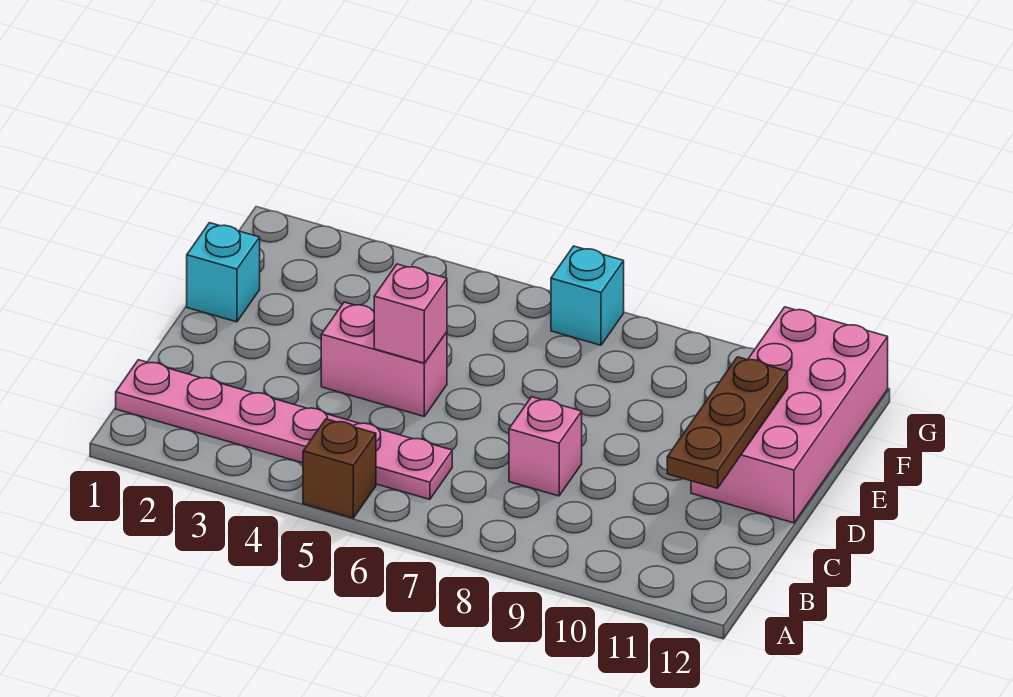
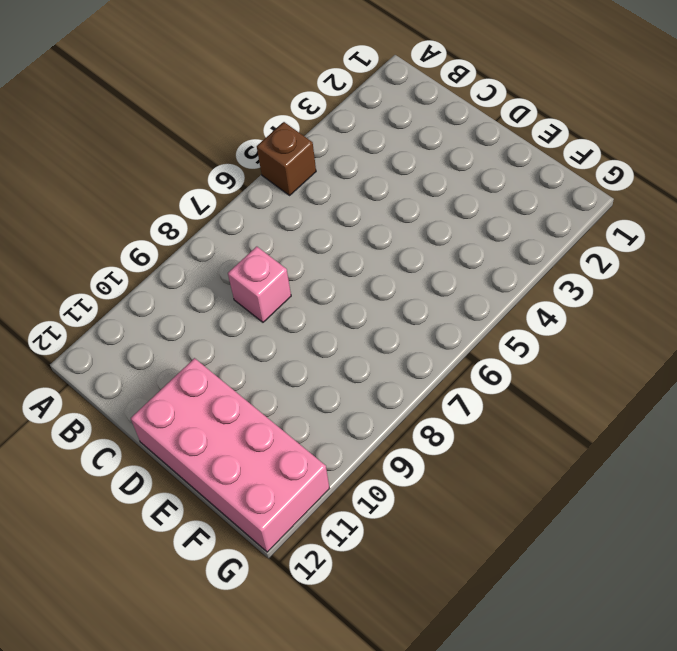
none -> pink 1x6 plate [116,360,452,499]
none -> pink 1x2 brick [321,302,447,416]

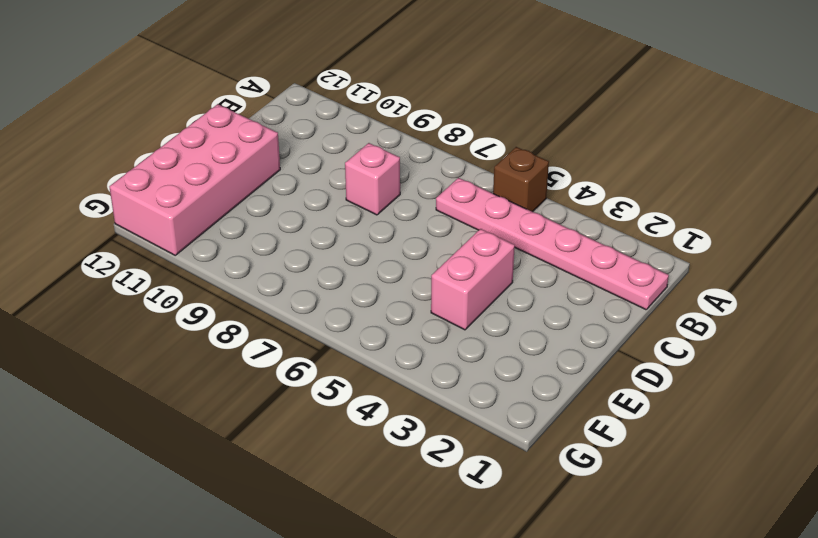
pink 1x2 brick [431,229,515,330] -> pink 1x2 brick turned to [321,302,447,416]
none -> cyan 1x1 brick [187,223,260,322]
none -> cyan 1x1 brick [551,246,624,345]

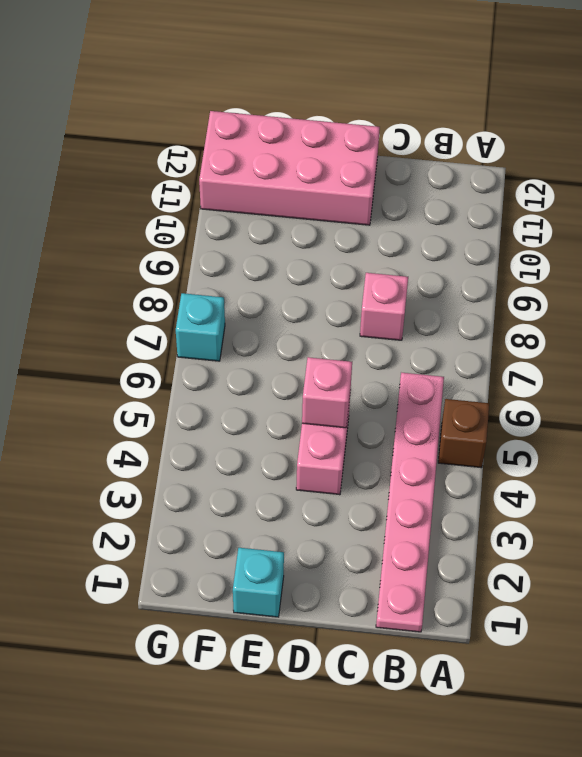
none -> brown 1x3 plate [667,357,788,488]

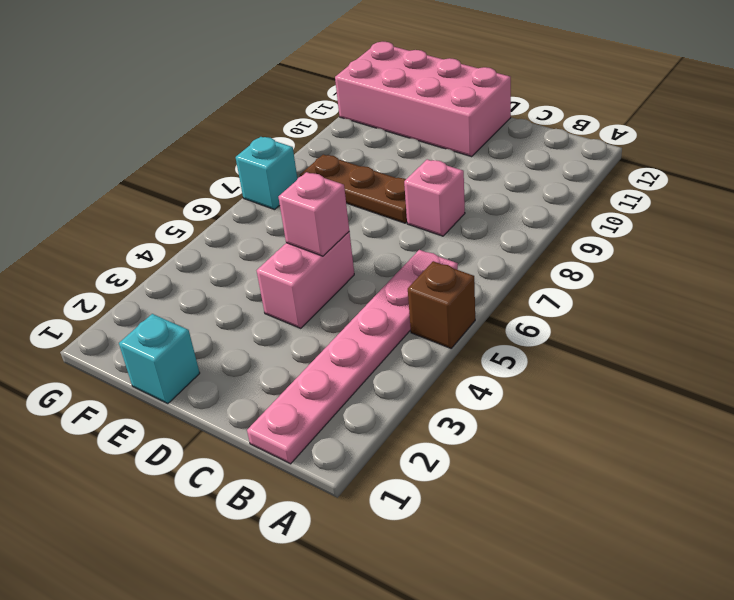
brown 1x3 plate [300,155,407,223] -> brown 1x3 plate moved to [667,357,788,488]

